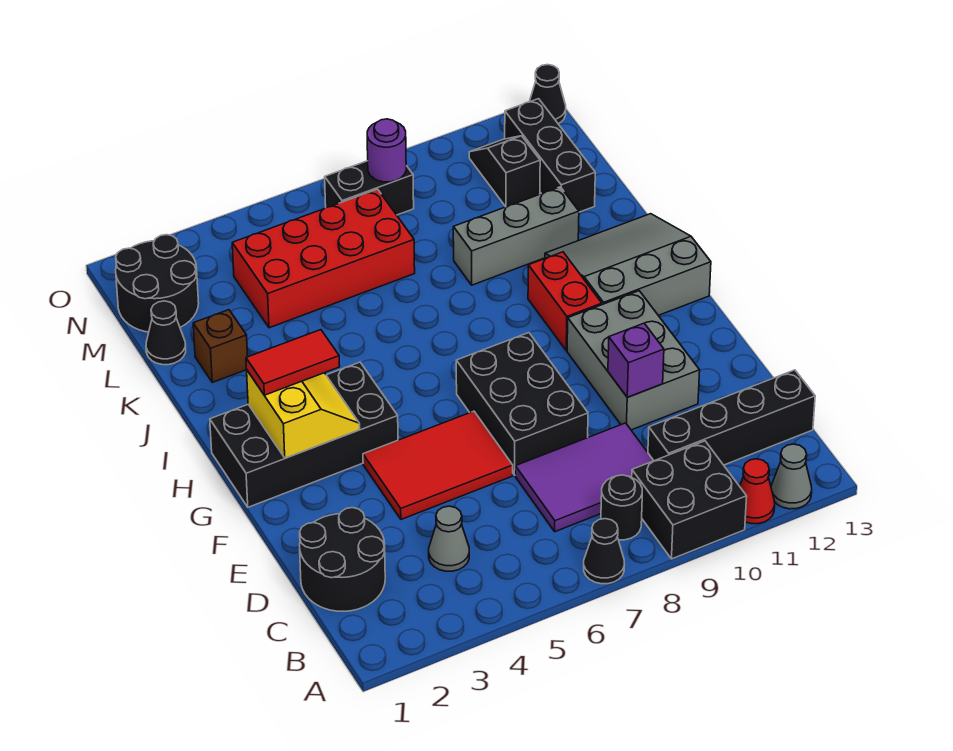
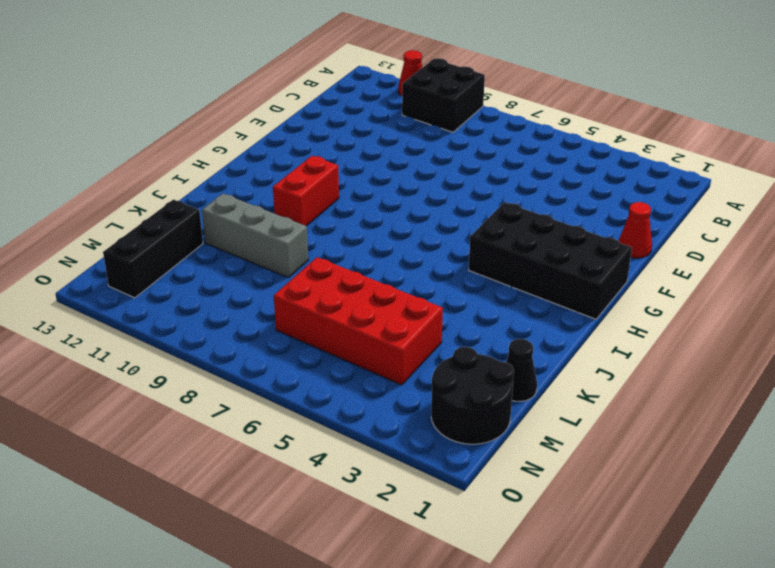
red 1x1 cone [619,202,652,258] -> none
none -> black 1x1 cone [584,519,624,584]
none -> grey 1x1 cone [771,444,812,509]
none -> black 1x1 round brick [601,475,642,540]

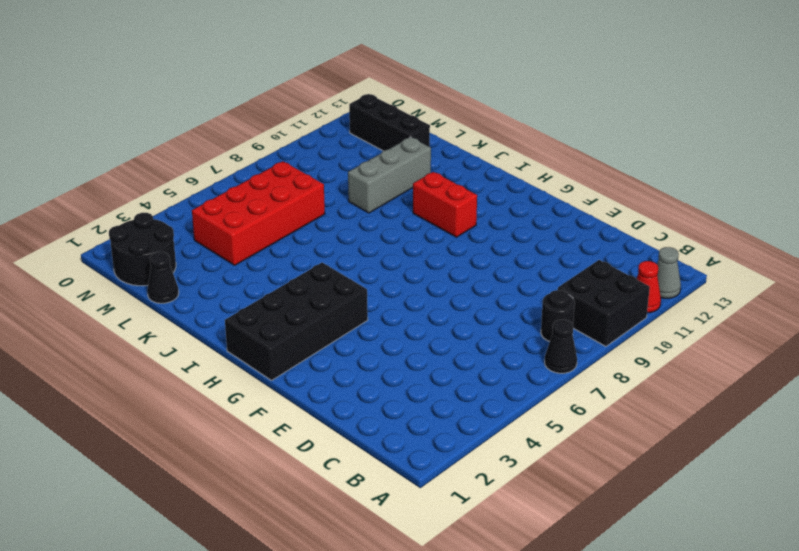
none -> black 2x2 round brick [300,508,385,611]
none -> grey 1x1 cone [429,506,469,571]
none -> purple 2x3 tile [515,423,654,532]

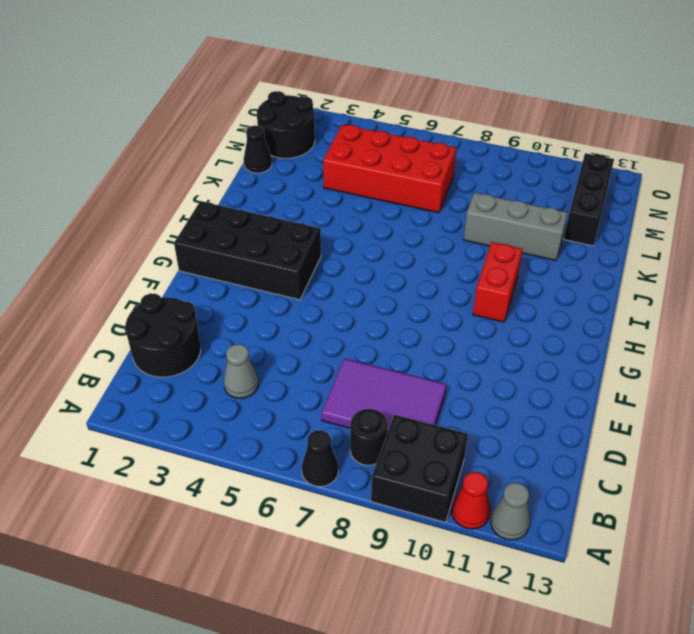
none -> black 1x4 brick [648,370,815,465]
none -> red 2x3 tile [363,411,513,519]
none -> black 2x3 brick [456,333,588,475]

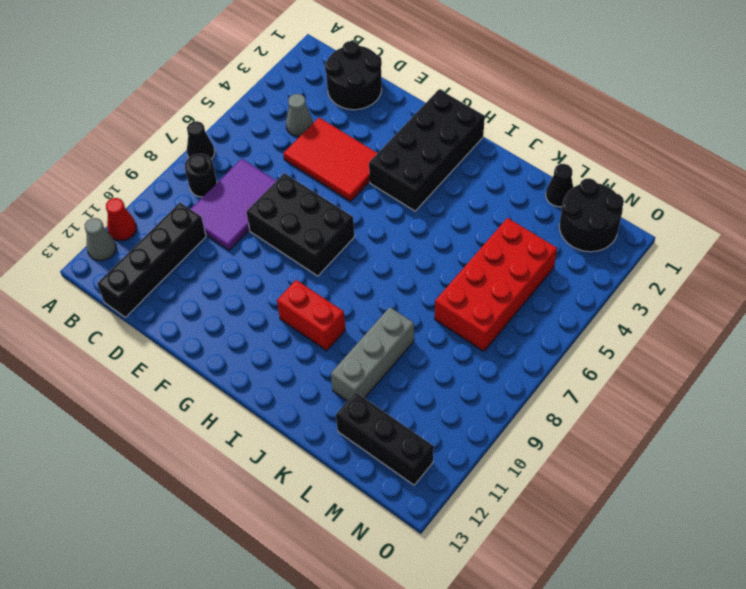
red 2x3 tile [283,118,377,201] -> red 2x3 tile turned to [363,411,513,519]
none -> black 2x2 brick [632,441,747,559]
none -> grey 2x3 brick [567,291,700,430]
none -> grey 3x3 slope [545,214,711,315]

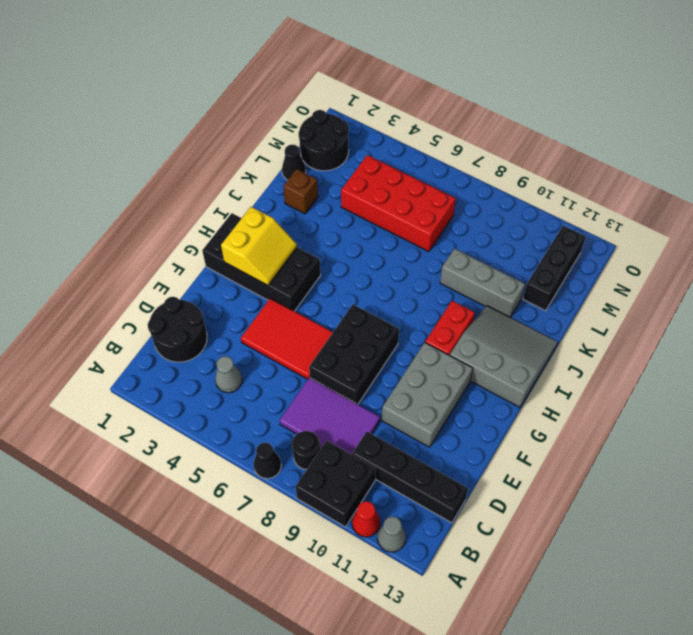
none -> black 1x2 slope [469,136,540,207]
none -> black 1x2 brick [325,161,414,215]
none -> black 1x1 cone [529,65,566,124]

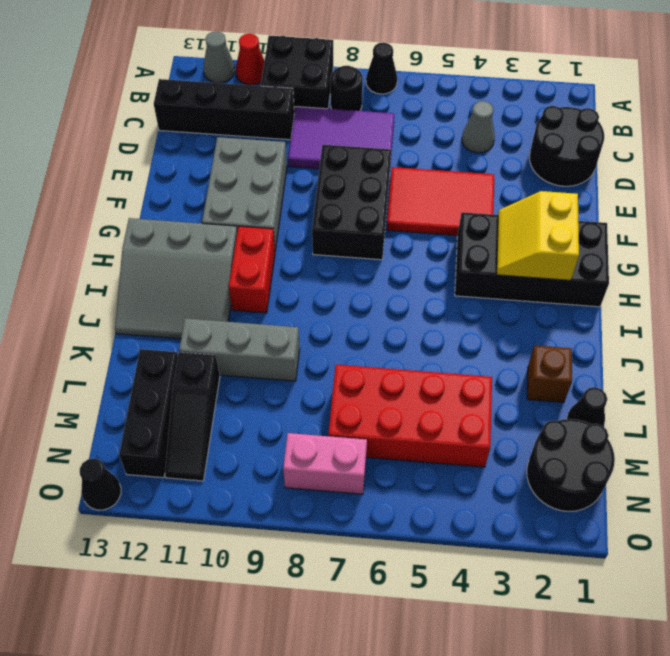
black 1x3 slope [165,352,220,481] -> black 1x2 slope [469,136,540,207]
pink 1x2 brick [283,433,367,494] -> black 1x2 brick [325,161,414,215]
none -> purple 1x1 brick [608,323,664,397]
none -> purple 1x1 round brick [367,119,406,182]
none -> red 1x2 tile [246,330,340,395]

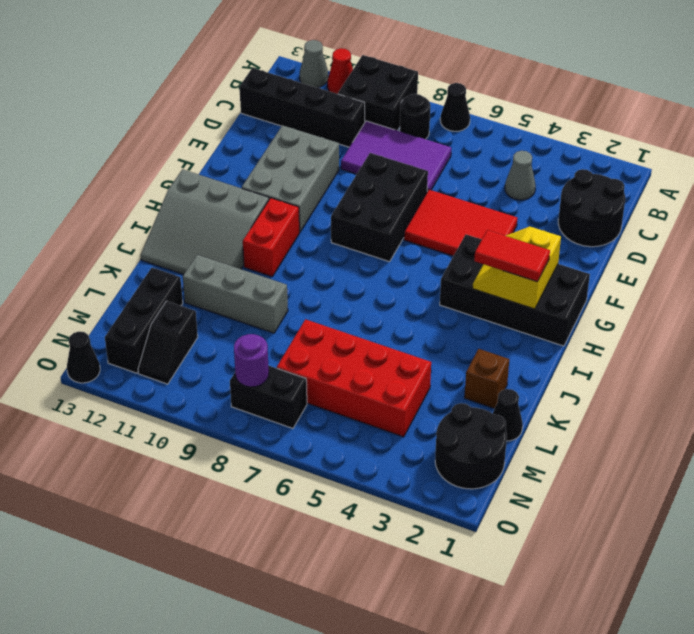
none -> purple 1x1 brick [608,323,664,397]

